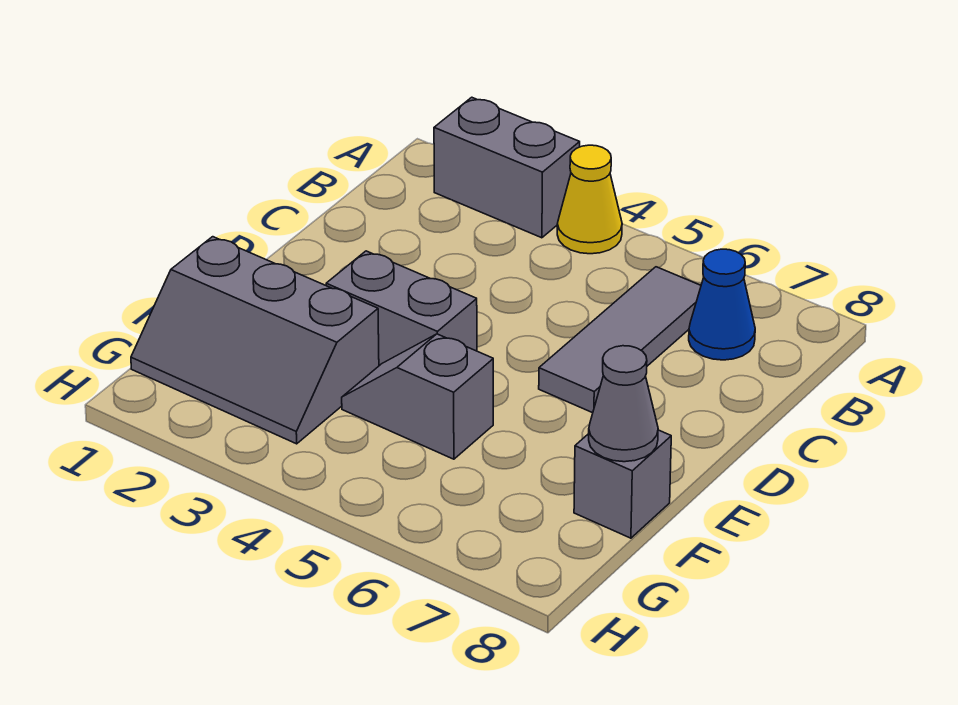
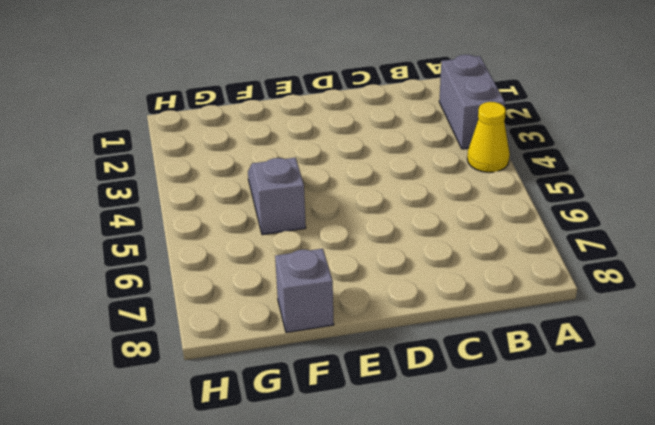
none -> grey 1x3 tile [539,267,701,413]
none -> blue 1x1 cone [689,249,755,360]

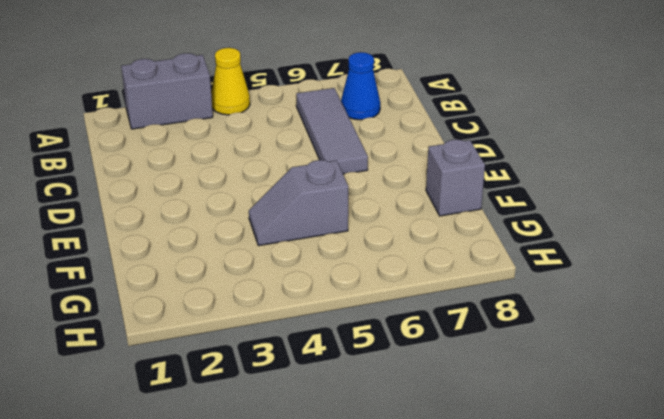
none -> grey 1x2 brick [326,251,477,366]
none -> grey 2x3 slope [131,237,379,444]

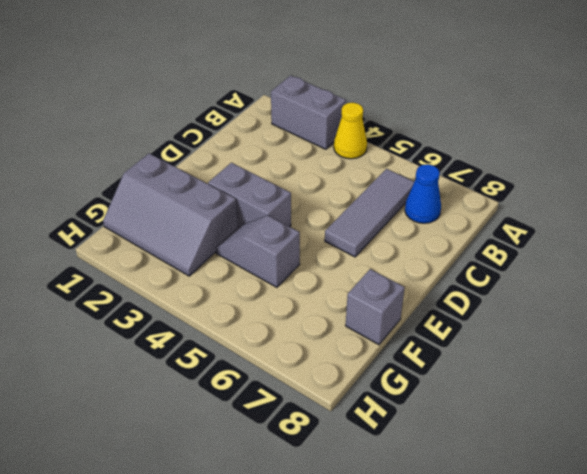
none -> grey 1x1 cone [589,346,658,462]

